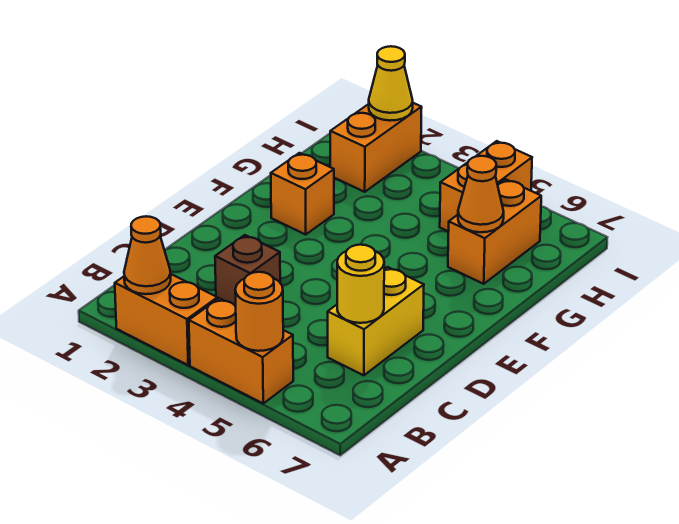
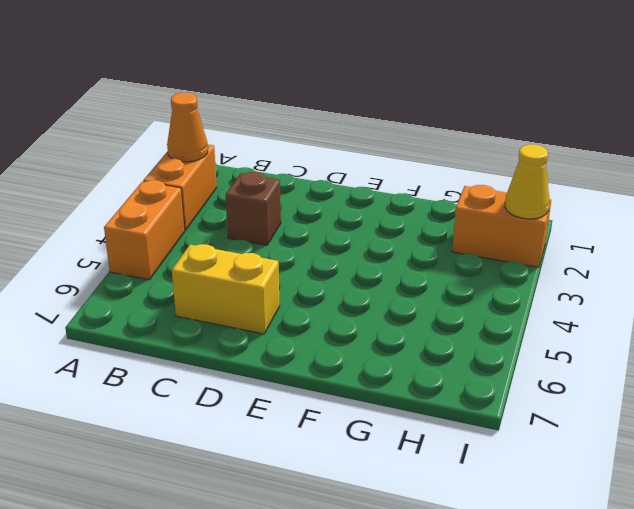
none -> orange 1x1 brick [271,153,334,234]
none -> orange 1x2 brick [448,179,541,284]
none -> orange 1x2 brick [440,141,532,232]

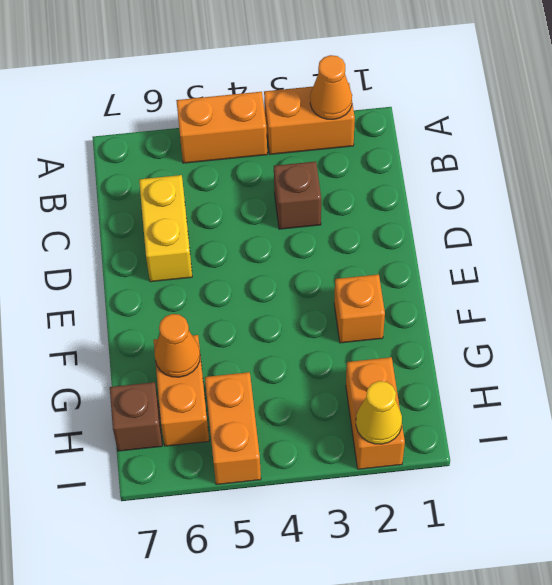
brown 1x1 brick [110,382,162,451] -> none
none -> orange 1x1 round brick [235,272,283,351]
none -> yellow 1x1 round brick [337,245,384,323]

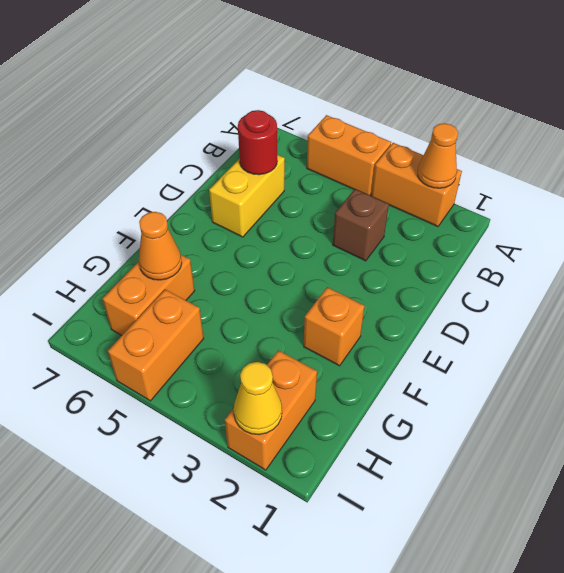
red 1x1 round brick [238,110,277,175] -> yellow 1x1 round brick [337,245,384,323]
none -> orange 1x1 round brick [235,272,283,351]

